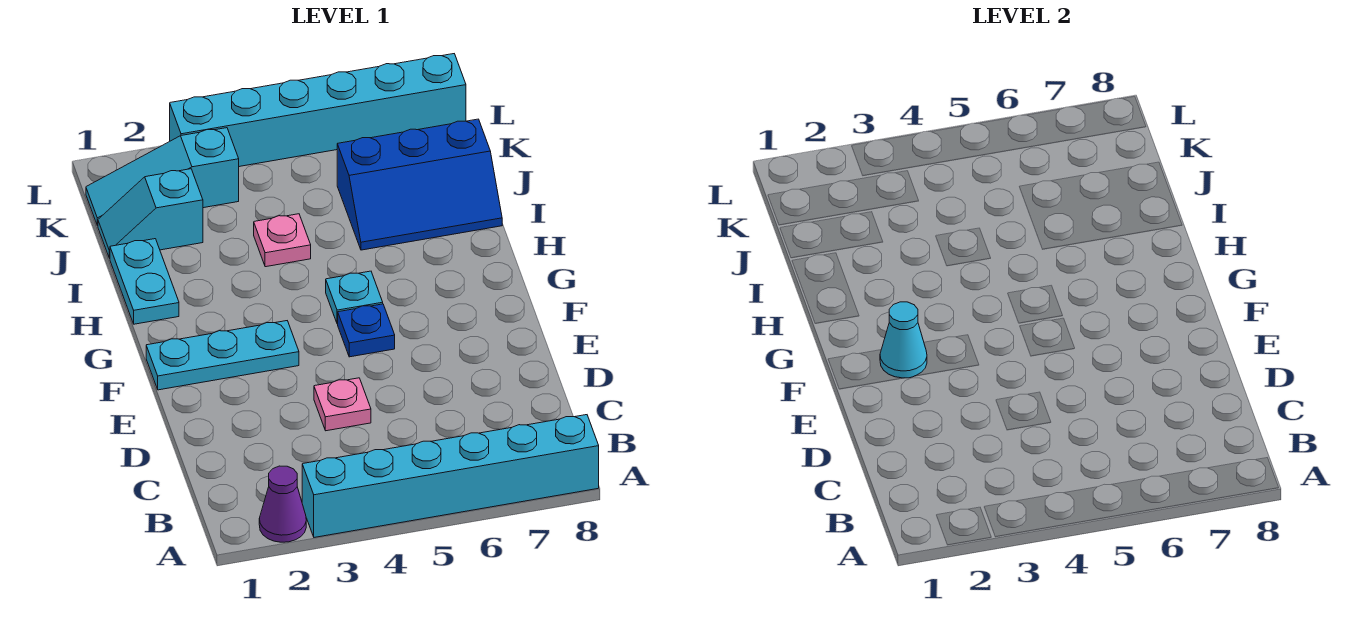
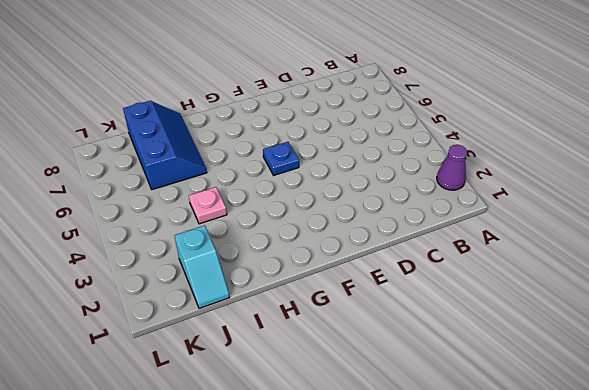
none -> cyan 1x6 brick [302,415,599,537]
none -> pink 1x1 plate [314,378,371,431]
none -> cyan 1x3 plate [146,321,299,390]

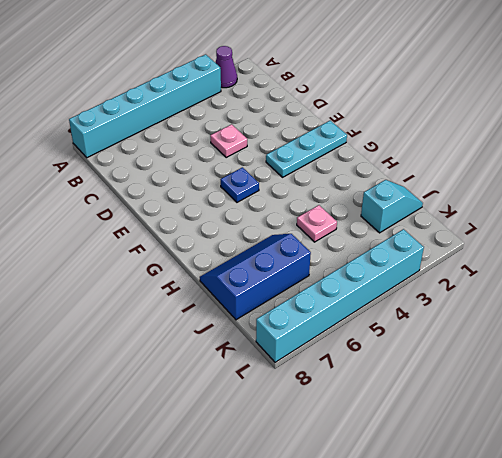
none -> cyan 1x1 plate [326,271,383,324]
none -> cyan 1x2 plate [110,239,179,324]
none -> cyan 1x3 slope [86,128,239,226]

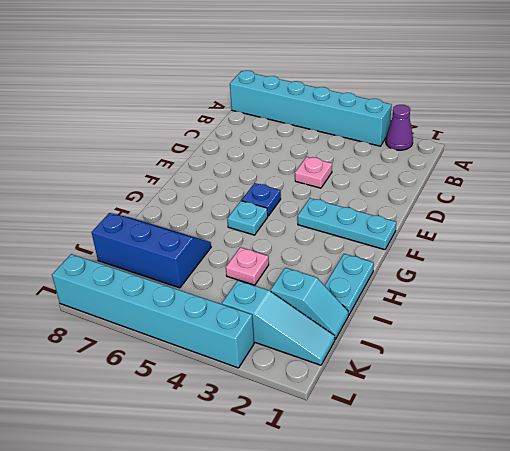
none -> cyan 1x1 cone [880,302,927,378]

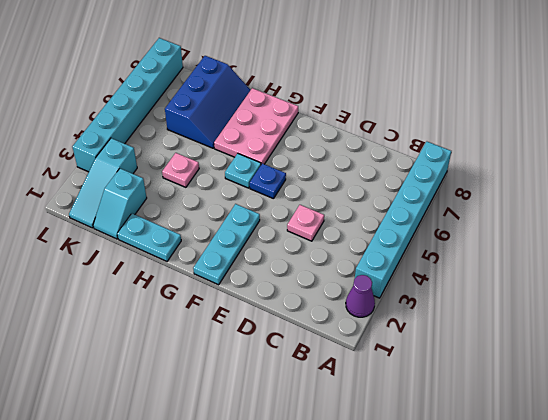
pink 2x3 plate [214,88,298,164] -> none
none -> cyan 1x1 cone [880,302,927,378]

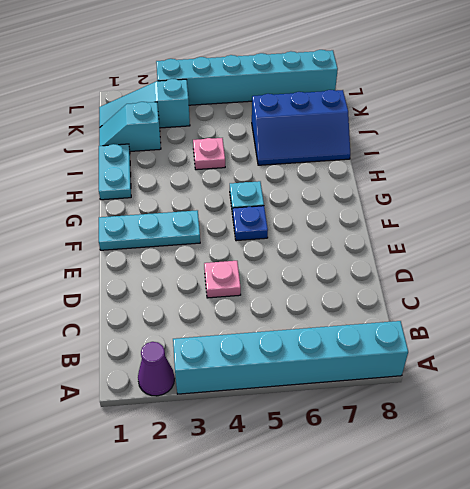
none -> cyan 1x1 cone [880,302,927,378]

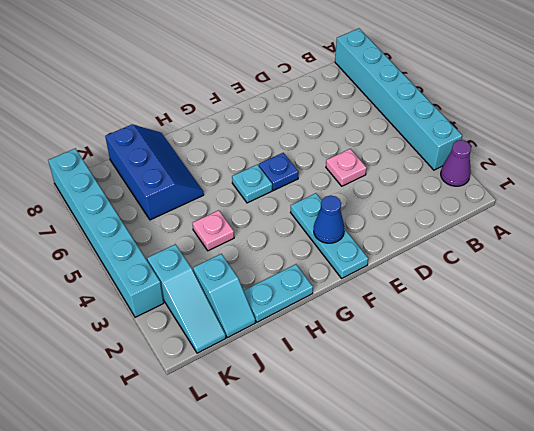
blue 1x1 cone [314,195,345,243] -> cyan 1x1 cone [880,302,927,378]

